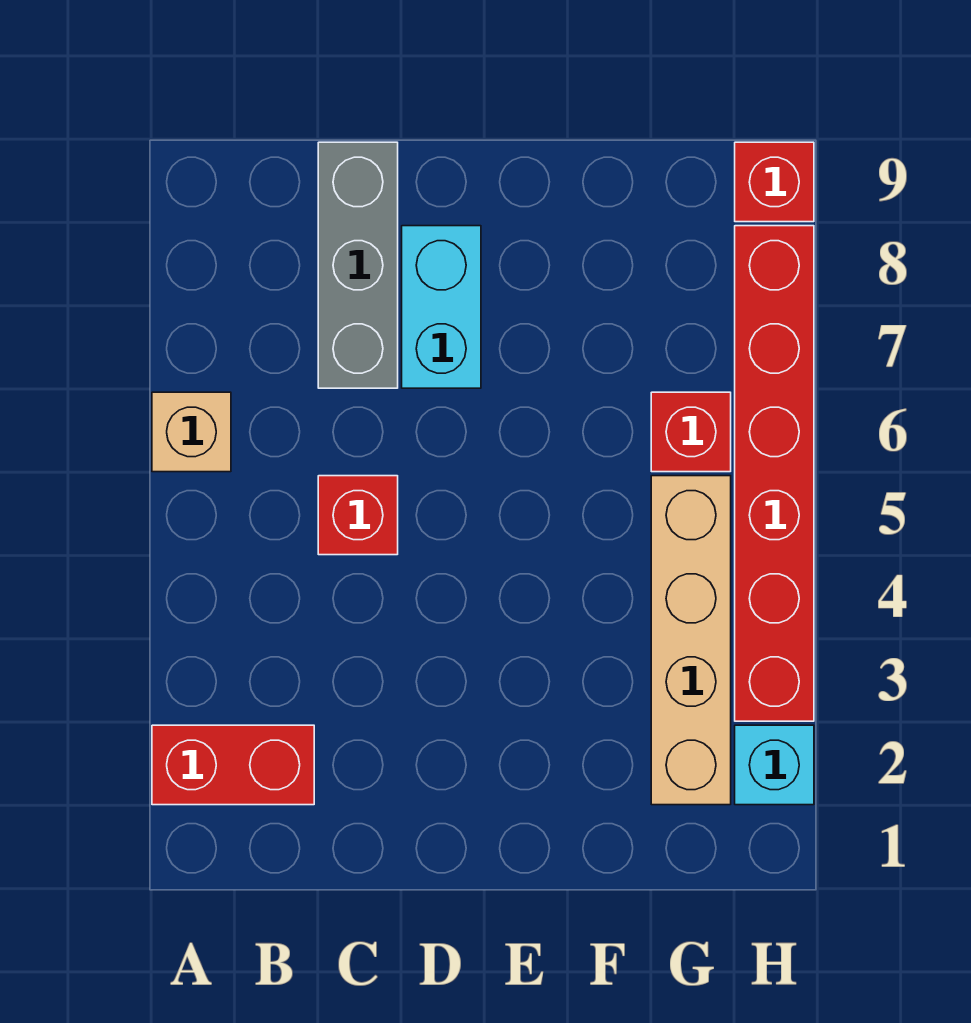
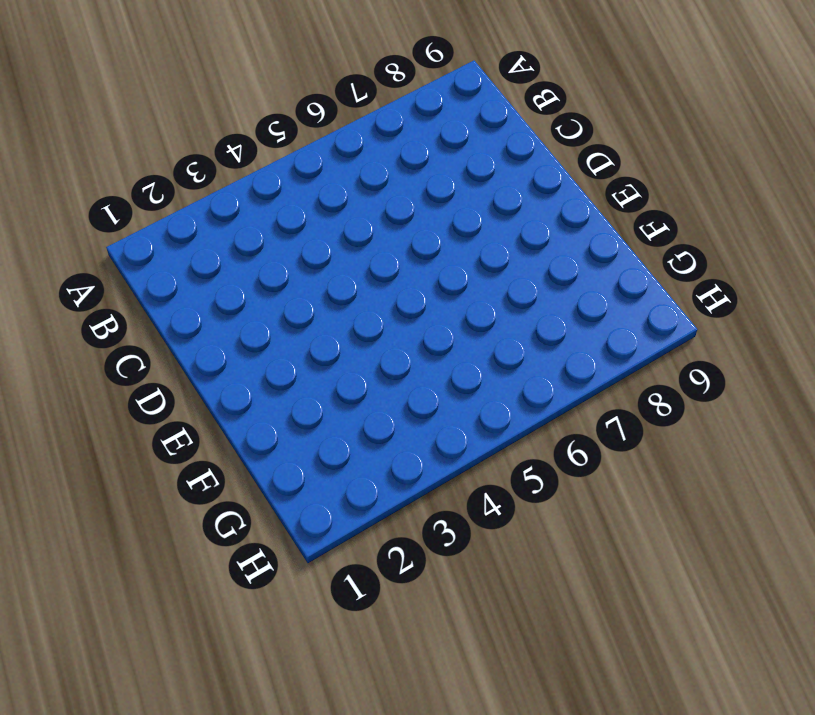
none -> red 1x2 brick [152,725,314,805]
none -> tan 1x1 brick [152,392,231,472]

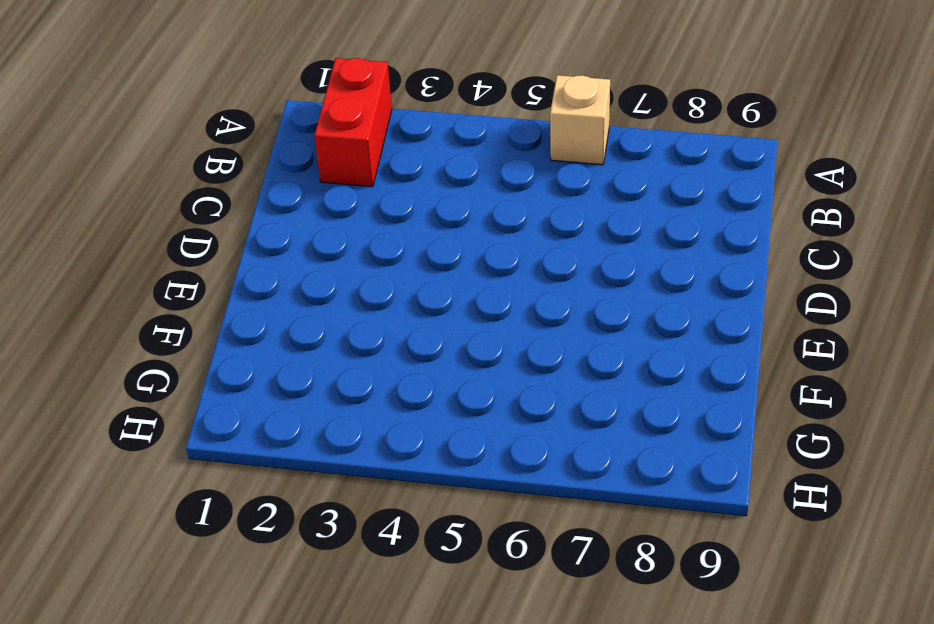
none -> red 1x1 brick [318,476,398,555]
none -> grey 1x3 brick [318,142,398,388]

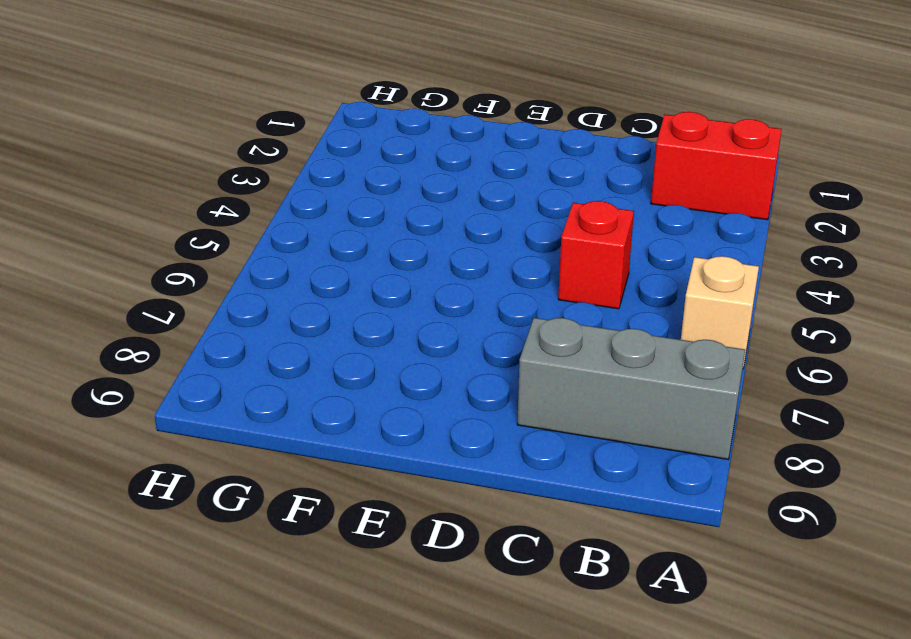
grey 1x3 brick [517,318,745,459] -> grey 1x3 brick turned to [318,142,398,388]
none -> cyan 1x2 brick [402,226,481,388]
none -> tan 1x4 brick [651,476,731,805]

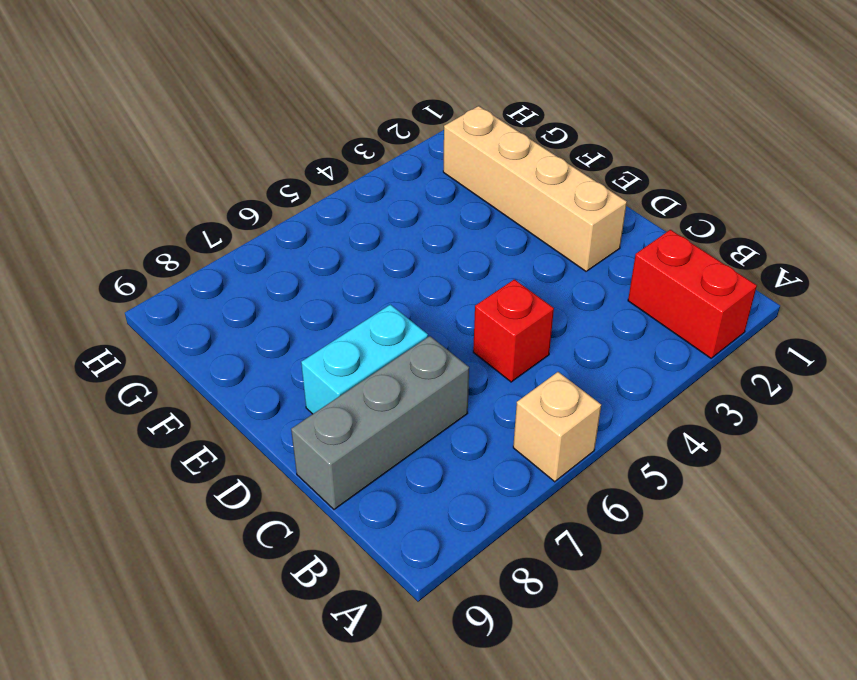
tan 1x4 brick [443,106,627,271] -> tan 1x4 brick turned to [651,476,731,805]
none -> red 1x1 brick [651,392,731,472]
none -> cyan 1x1 brick [735,725,814,805]

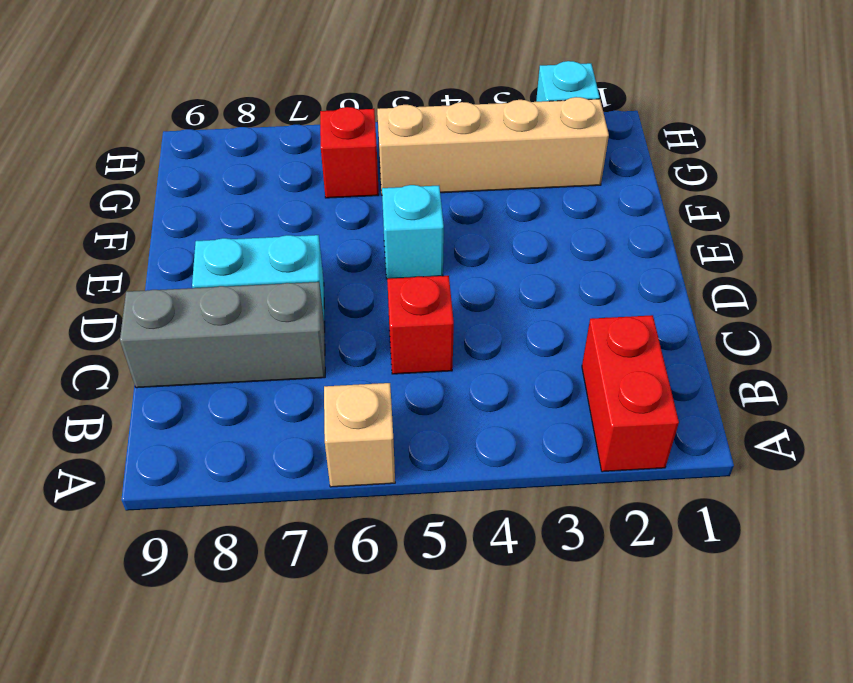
cyan 1x1 brick [382,185,444,279] -> none
none -> red 1x6 brick [735,226,814,721]
none -> red 1x1 brick [735,142,814,222]

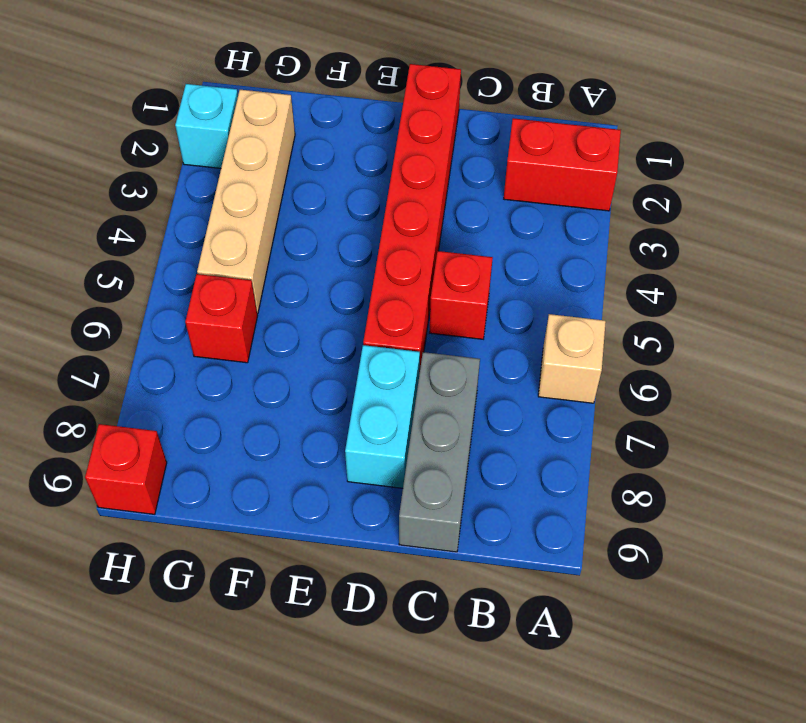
red 1x6 brick [363,64,461,374] -> red 1x6 brick moved to [735,226,814,721]

